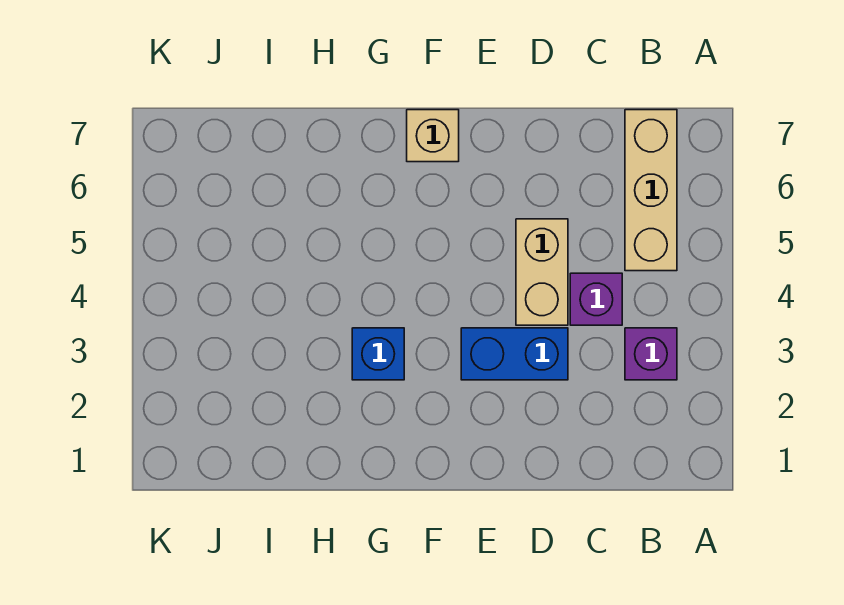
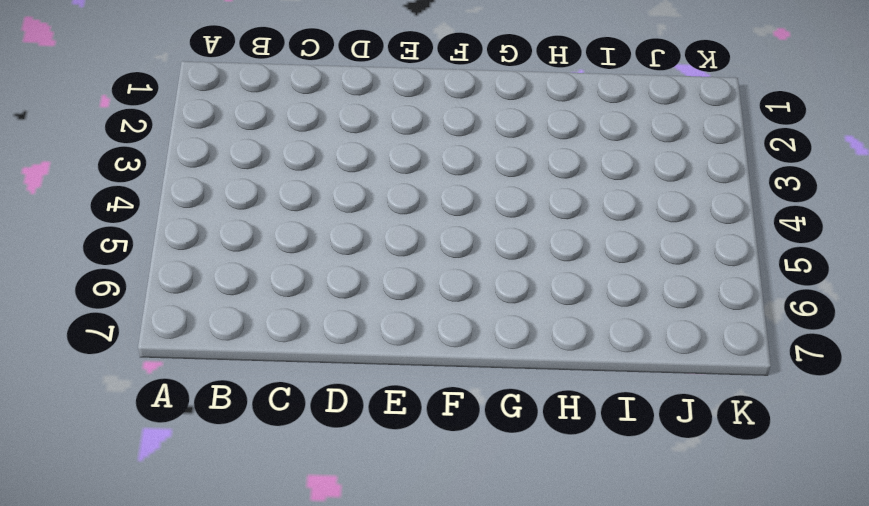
none -> purple 1x1 brick [625,328,677,380]
none -> tan 1x3 brick [625,110,677,271]

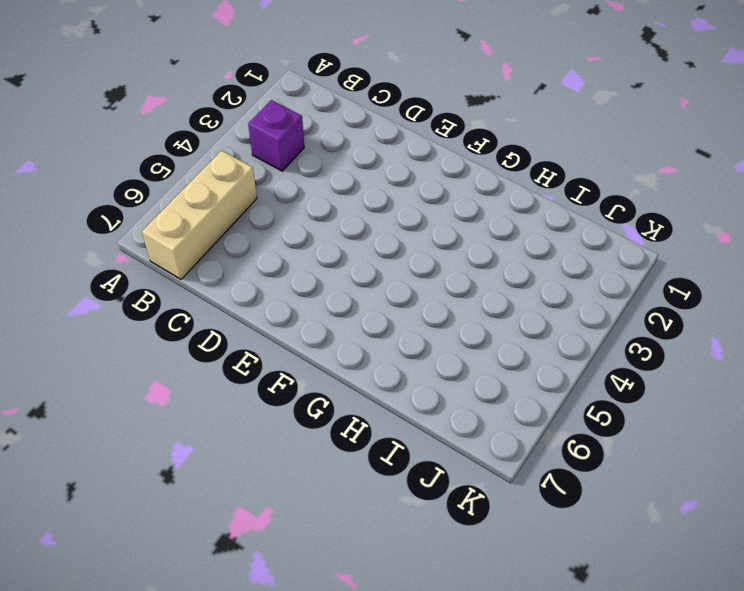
none -> purple 1x1 brick [570,273,622,325]
none -> blue 1x2 brick [461,328,568,380]

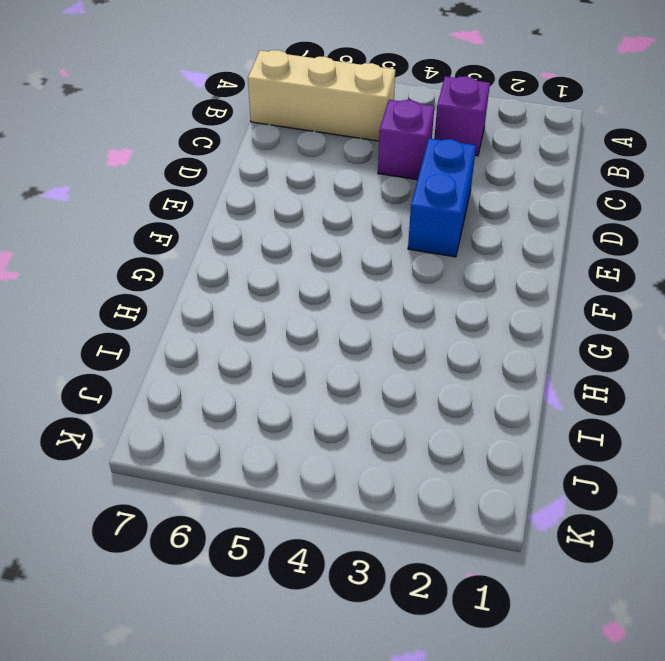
none -> tan 1x2 brick [516,219,568,325]
none -> tan 1x1 brick [407,110,459,162]

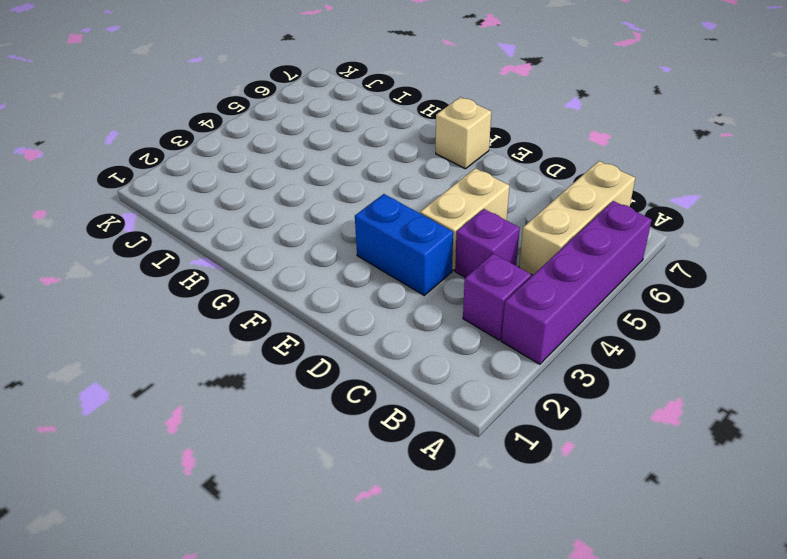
purple 1x4 brick [501,201,652,364] -> none
none -> blue 1x1 brick [352,328,404,380]

